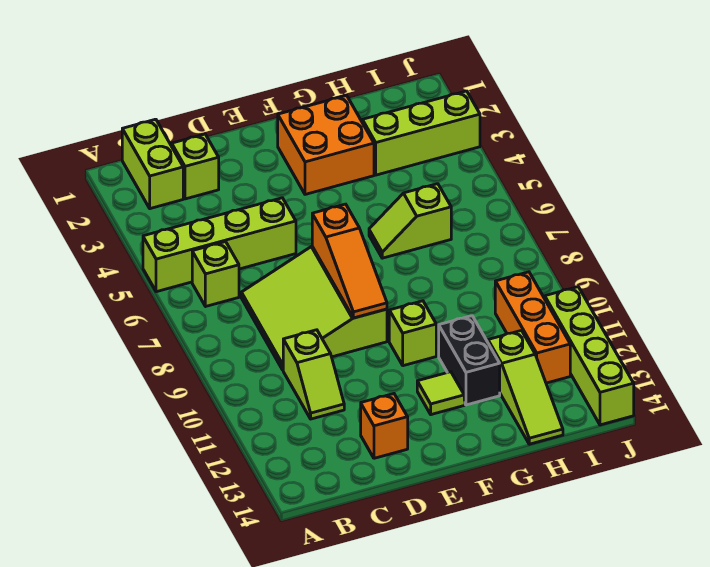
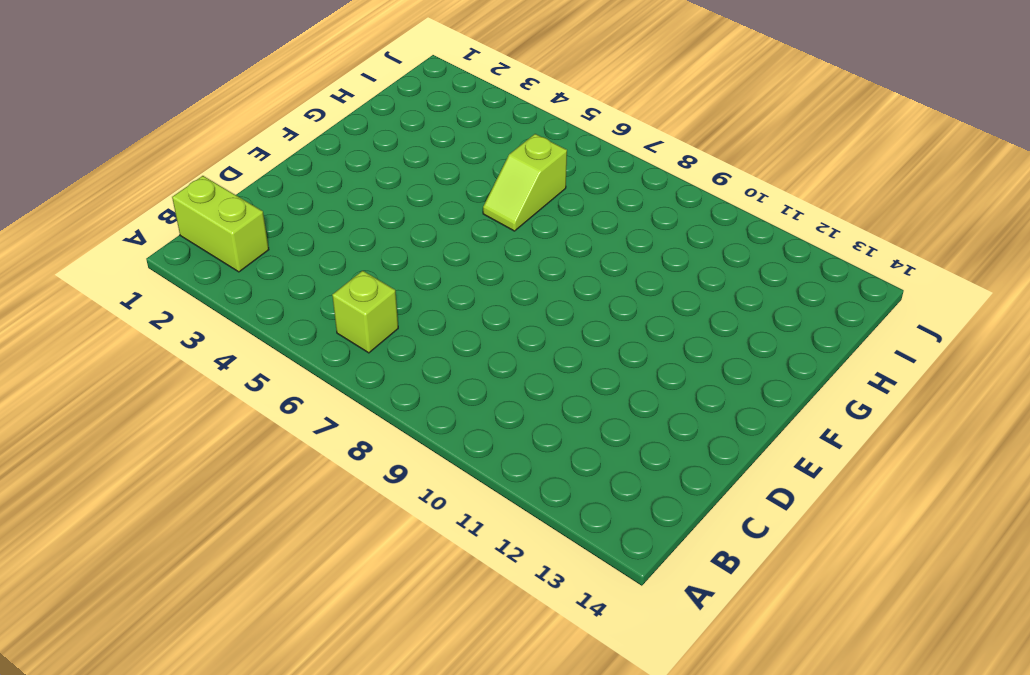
none -> lime 1x4 brick [143,198,296,292]
none -> lime 1x1 brick [172,134,219,199]
none -> lime 3x3 slope [241,246,387,370]

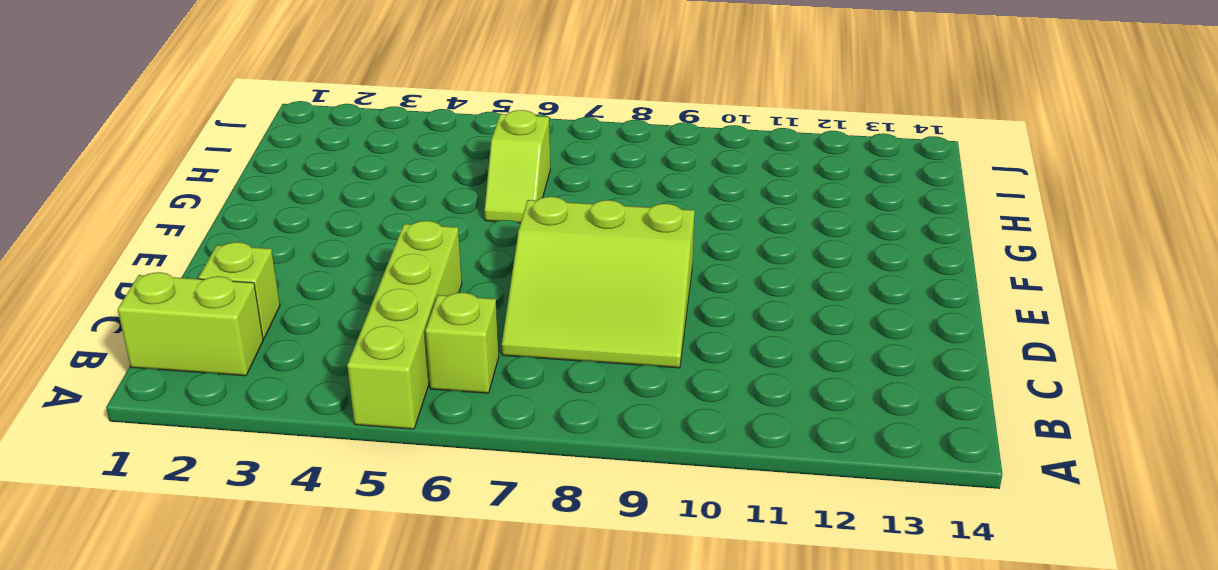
none -> lime 1x2 slope [283,330,344,419]
none -> orange 1x1 brick [361,394,408,458]
none -> orange 2x2 brick [278,95,374,194]

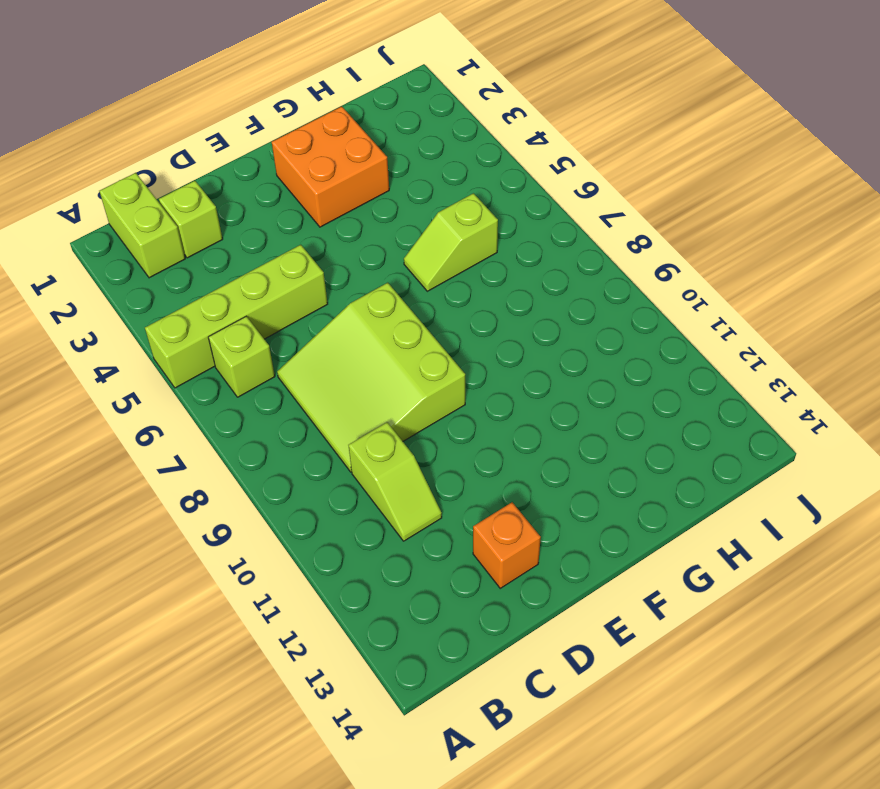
none -> lime 1x1 brick [389,301,436,366]
none -> lime 1x1 tile [417,372,464,415]
none -> black 1x2 brick [439,316,500,405]

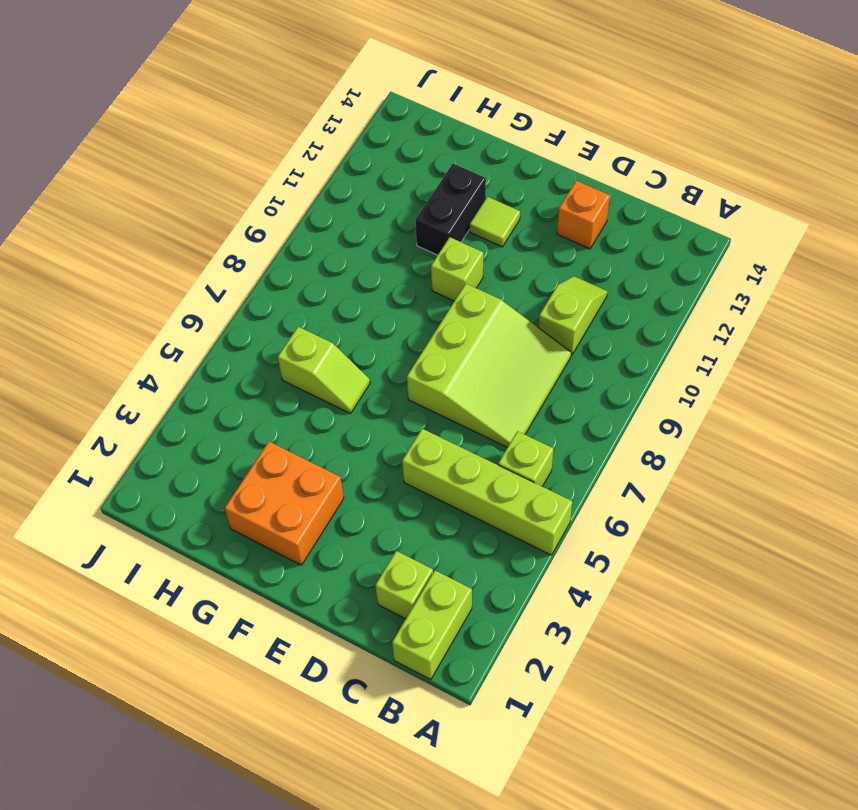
none -> lime 1x3 brick [362,91,480,175]
none -> lime 1x3 slope [488,331,563,444]
none -> orange 1x3 brick [495,272,570,383]

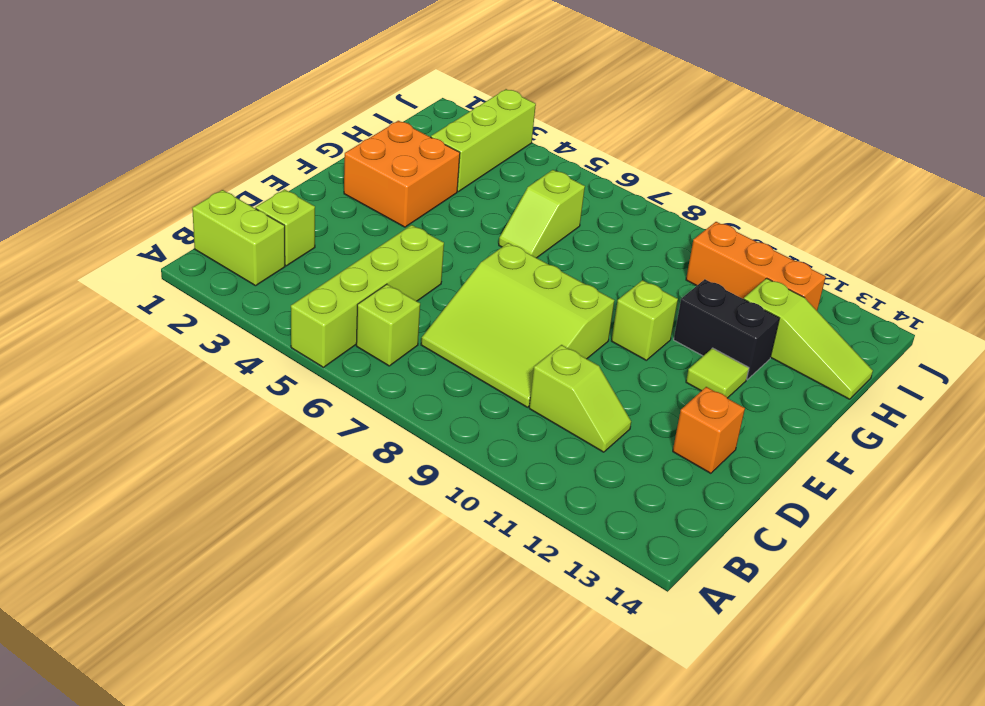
none -> lime 1x4 brick [545,287,634,425]
none -> orange 1x3 slope [312,204,387,318]

